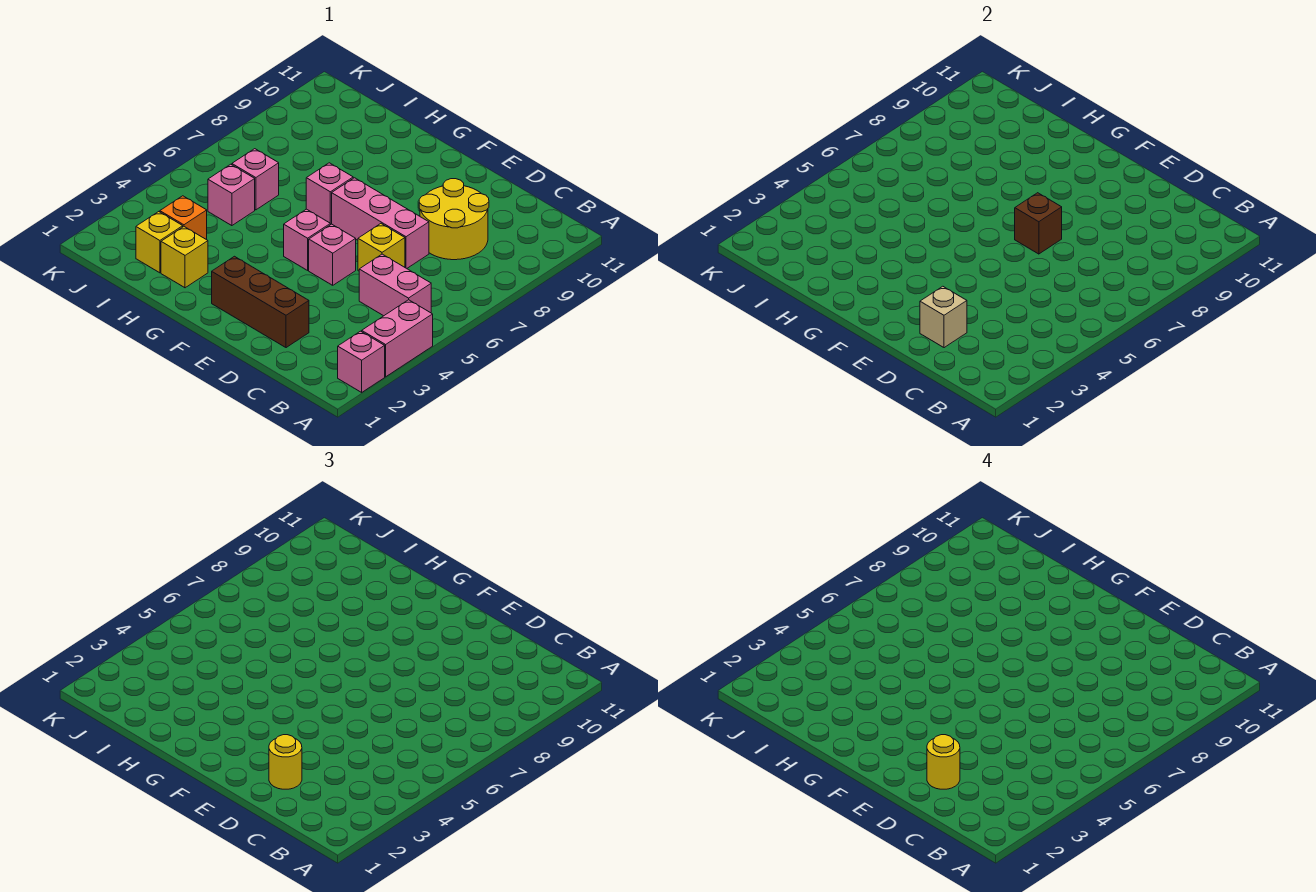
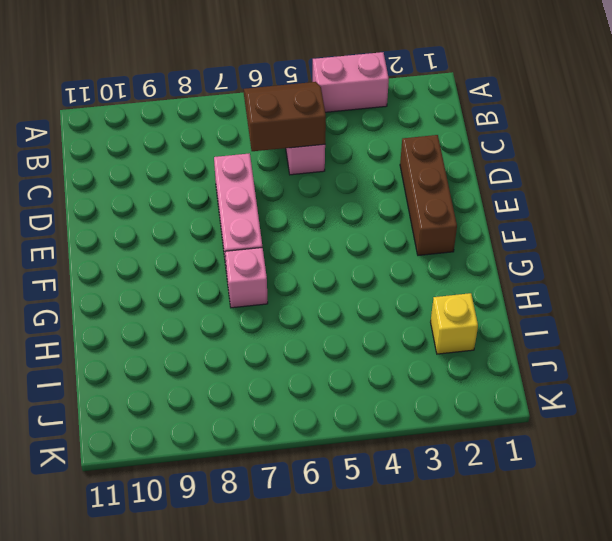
brown 2x2 slope [244,82,326,151] -> none
none -> pink 1x1 brick [338,331,385,392]
none -> yellow 2x2 round brick [419,179,489,260]
none -> yellow 1x1 brick [358,224,405,271]

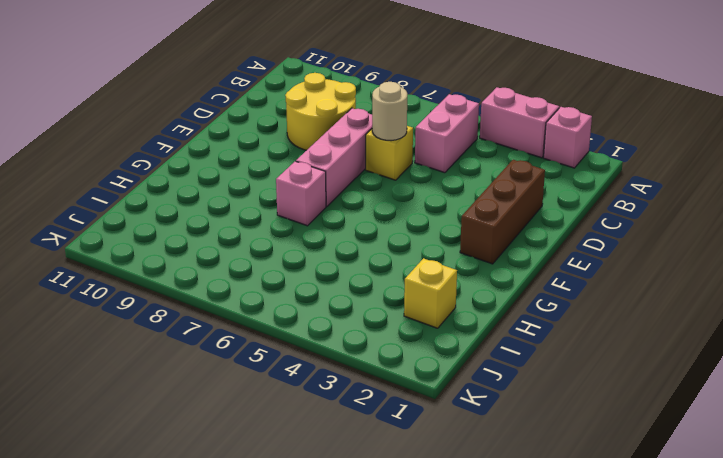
tan 1x1 round brick [372,82,407,141] -> none
none -> pink 1x1 brick [309,224,356,285]
none -> pink 1x1 brick [284,209,330,270]
none -> yellow 1x1 brick [161,227,208,288]

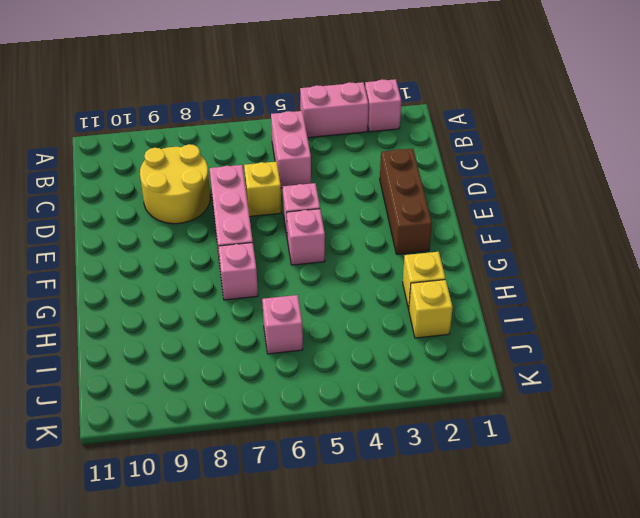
none -> orange 1x1 brick [160,196,207,240]
none -> pink 1x1 brick [208,164,255,226]
none -> tan 1x1 brick [920,286,967,348]

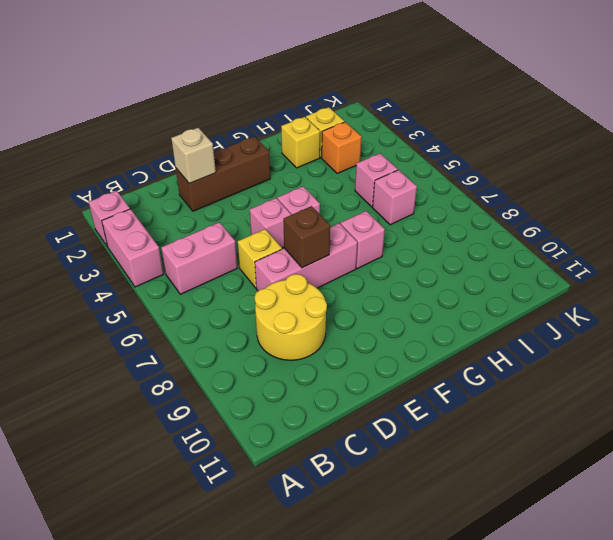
none -> yellow 1x1 round brick [269,735,302,789]
none -> yellow 1x1 round brick [927,735,960,789]

